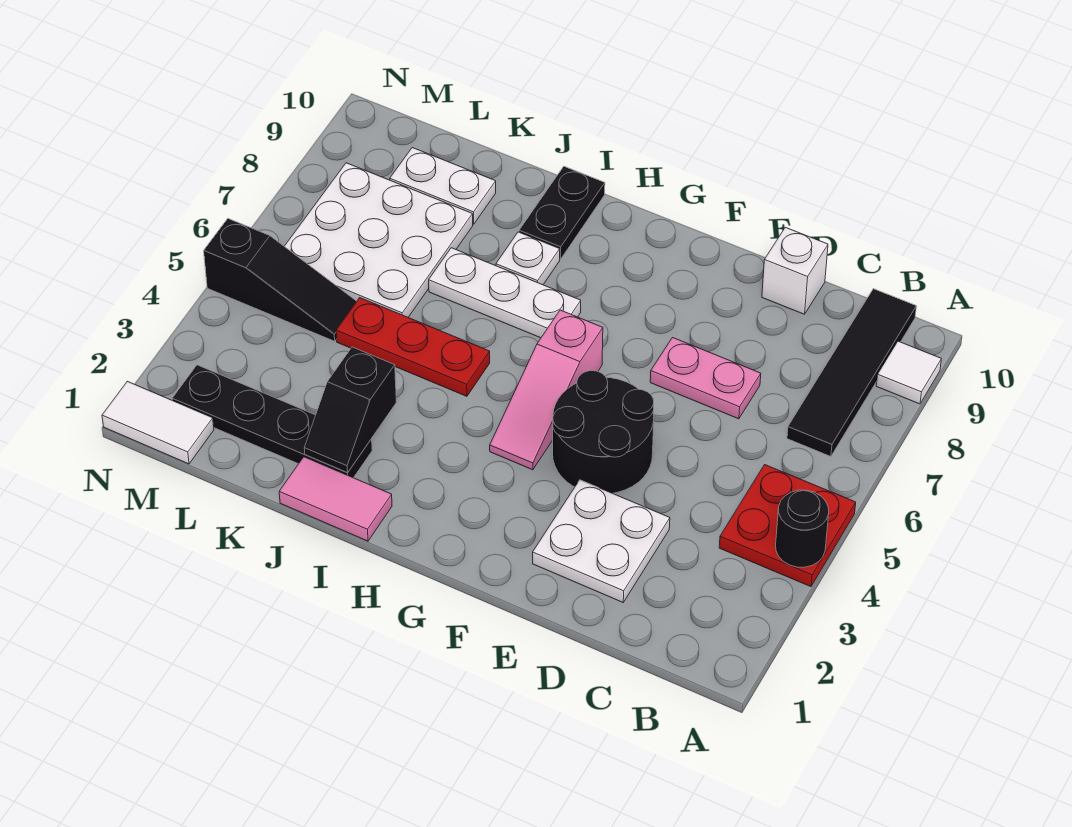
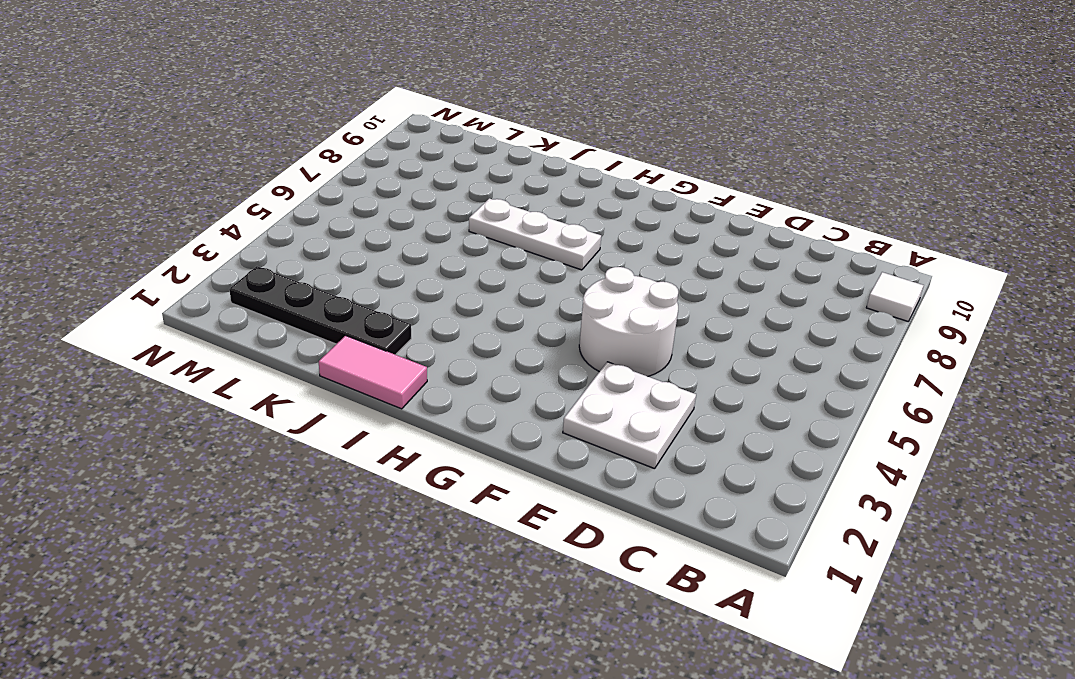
white 2x2 round brick [579,267,678,376] -> black 2x2 round brick [553,371,654,493]
none -> red 2x2 plate [719,465,856,587]
none -> black 1x4 tile [787,289,916,457]
none -> pink 1x2 plate [650,338,761,419]

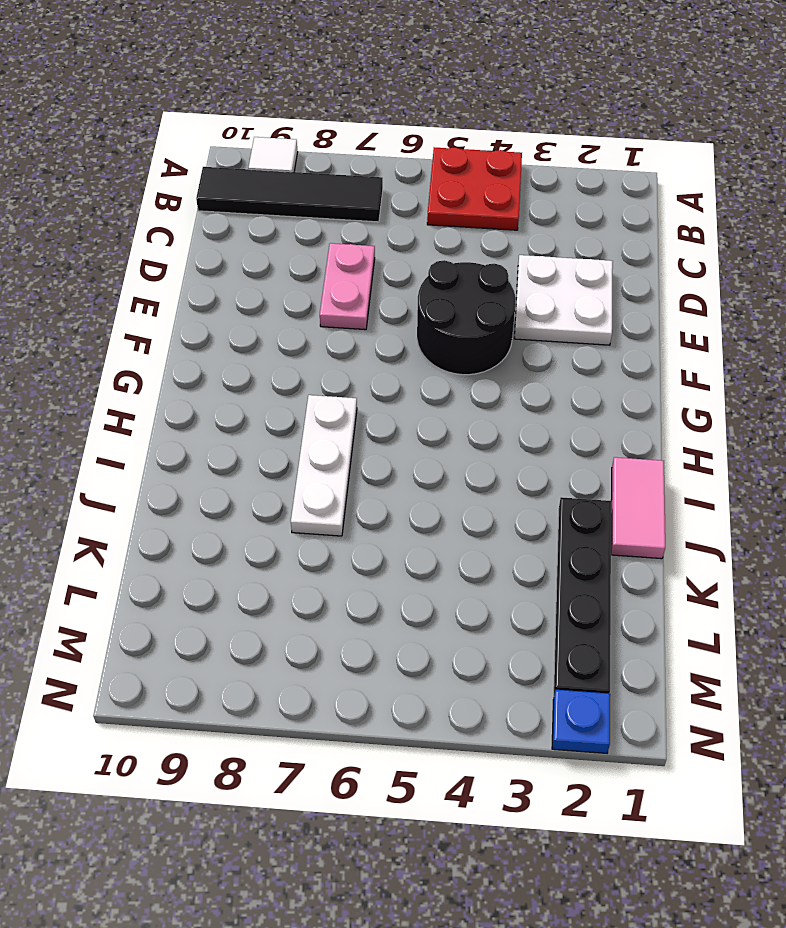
blue 1x1 plate [552,690,610,753] -> none
none -> white 1x1 brick [762,227,828,314]
none -> pink 1x3 slope [490,310,603,470]
none -> red 1x3 plate [336,298,490,396]

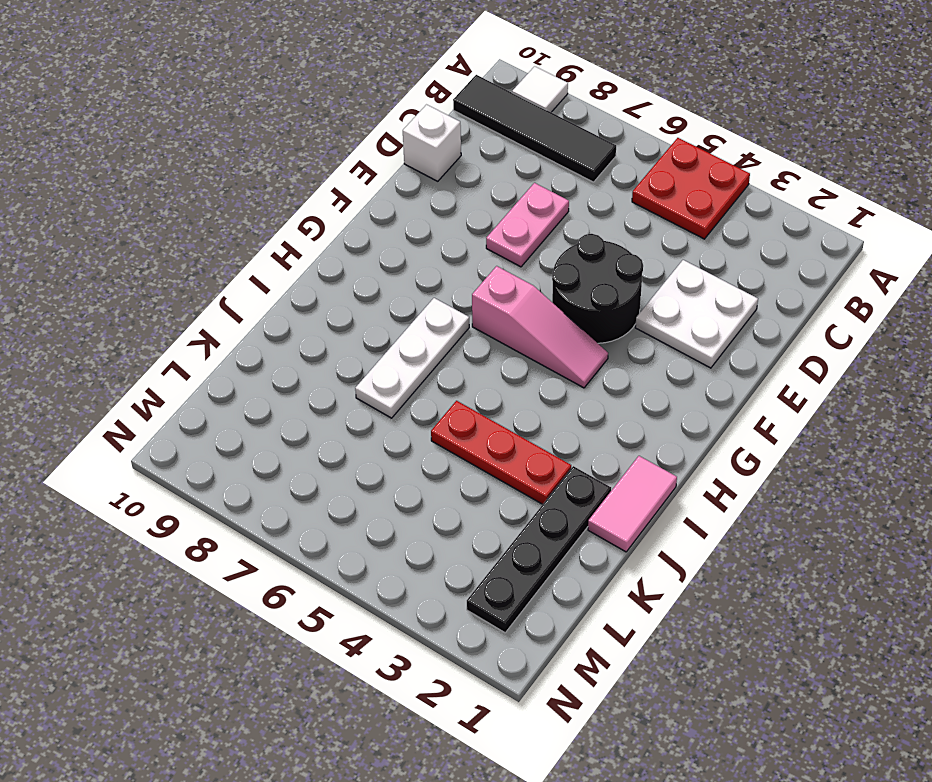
red 1x3 plate [431,401,571,504] -> red 1x3 plate turned to [336,298,490,396]
none -> white 1x1 plate [496,232,560,285]
none -> black 1x2 plate [519,167,605,259]
none -> white 3x3 plate [284,163,473,317]

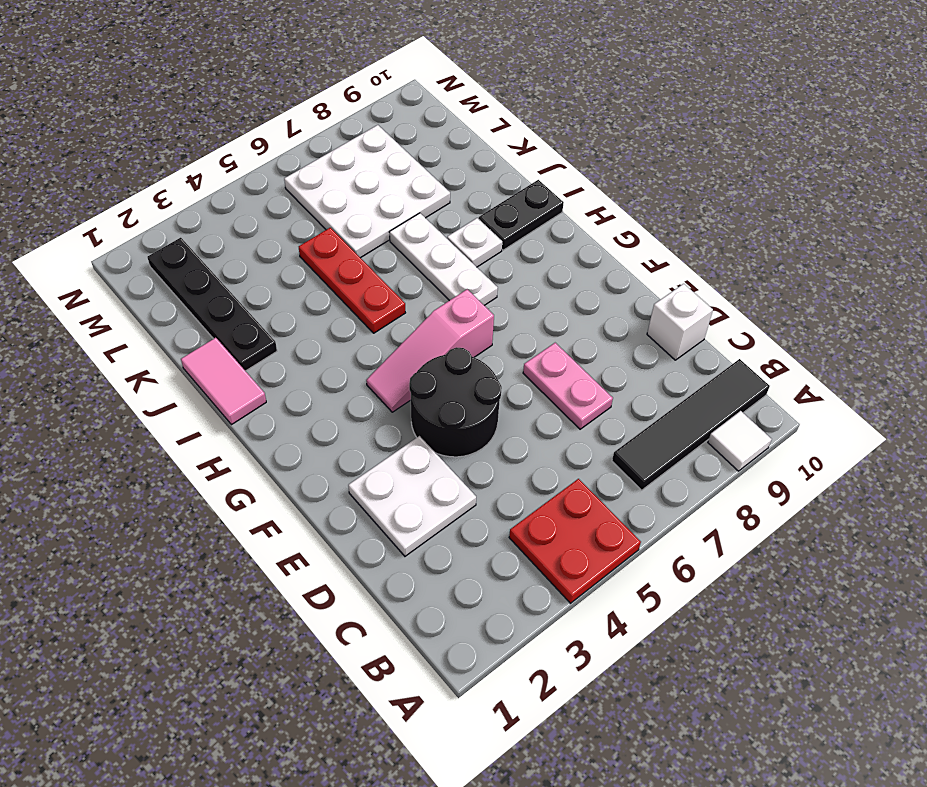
none -> white 1x2 plate [390,148,496,224]
none -> black 1x3 slope [204,219,357,341]
none -> white 1x2 tile [102,381,214,464]

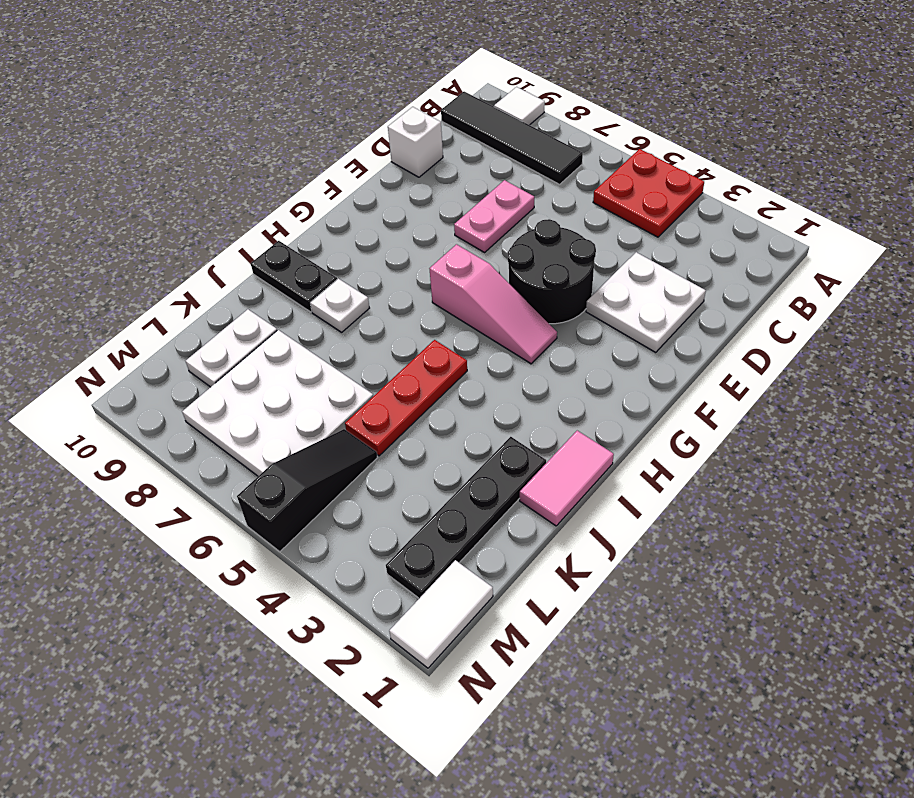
none -> white 1x3 plate [429,248,581,338]
none -> black 1x1 round brick [776,490,829,567]
none -> black 1x2 slope [304,347,396,473]

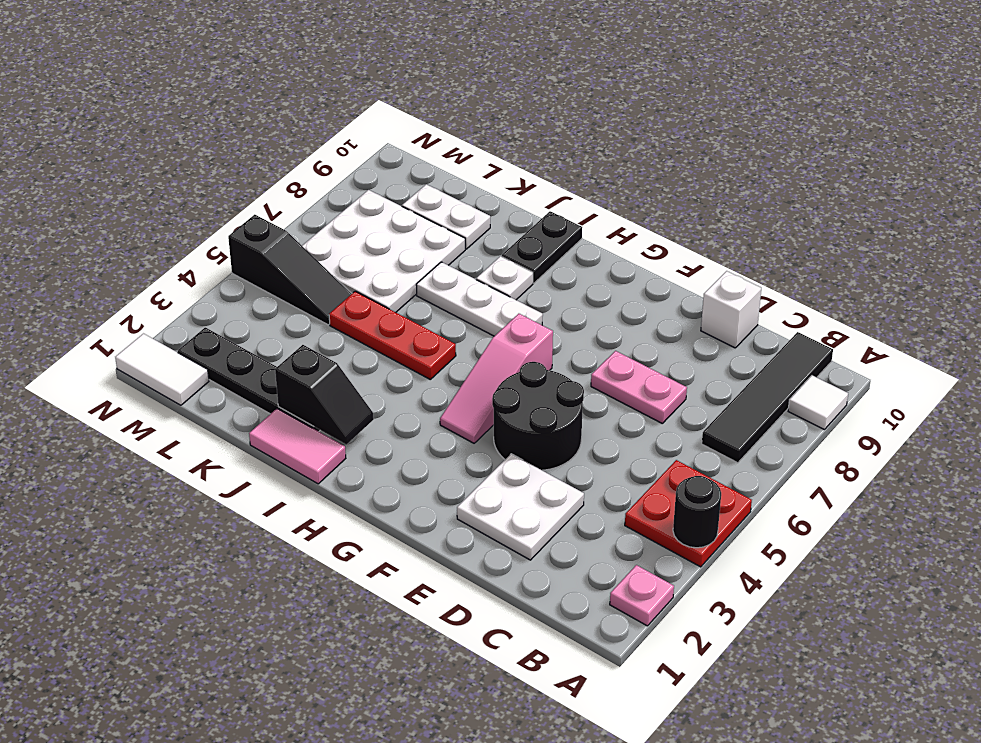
pink 1x1 plate [610,565,674,626] -> none
black 1x2 slope [275,345,374,445] -> black 1x2 slope turned to [304,347,396,473]

